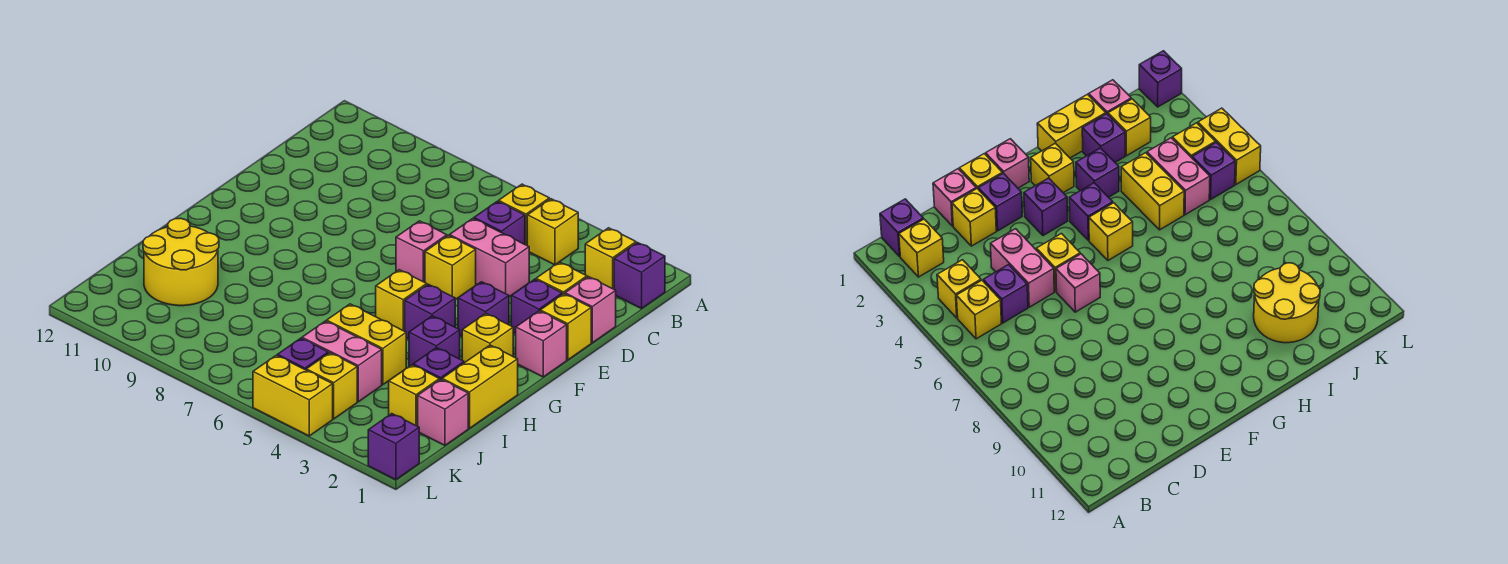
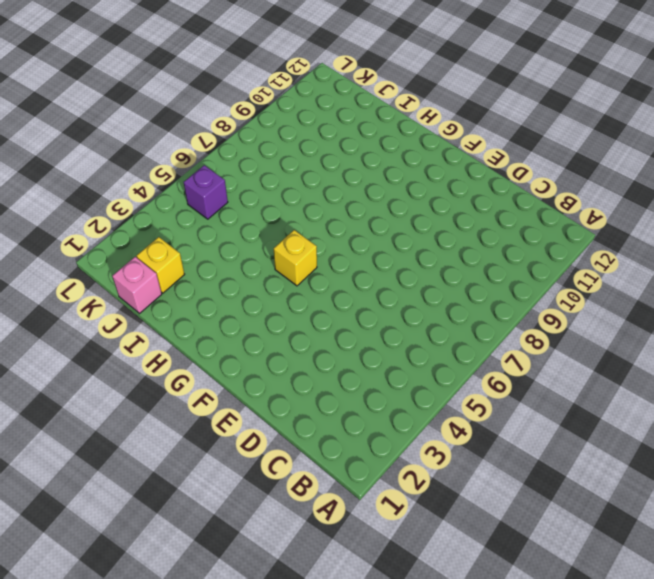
none -> purple 1x1 brick [614,243,665,309]
none -> yellow 1x1 brick [585,228,636,289]
none -> yellow 1x1 brick [527,199,578,265]

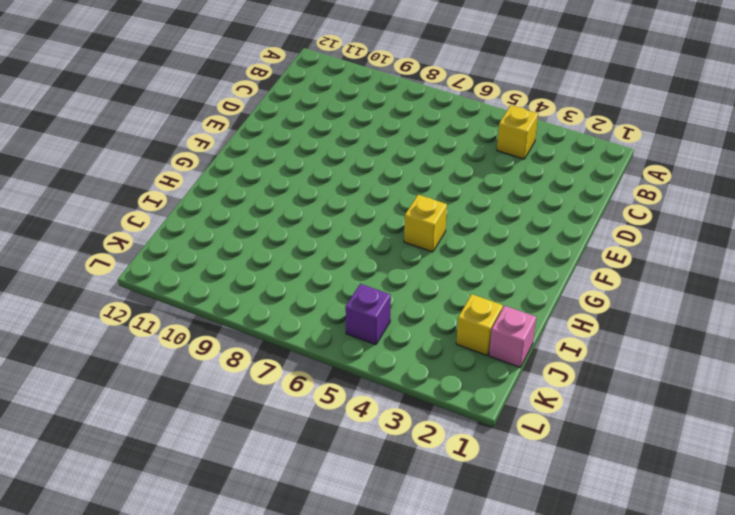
none -> purple 1x1 brick [614,243,665,309]
none -> yellow 1x1 brick [585,228,636,289]
none -> yellow 1x1 brick [499,184,549,245]

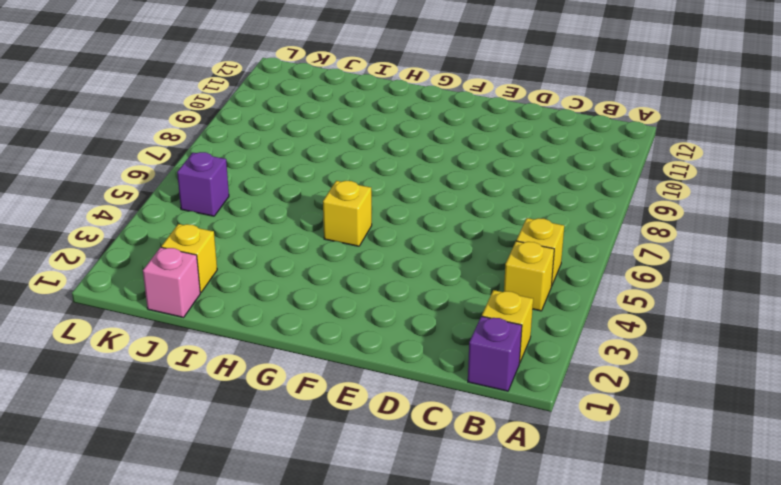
none -> purple 1x1 brick [474,201,525,244]
none -> pink 1x1 brick [565,277,616,343]
none -> yellow 1x1 brick [536,262,587,294]

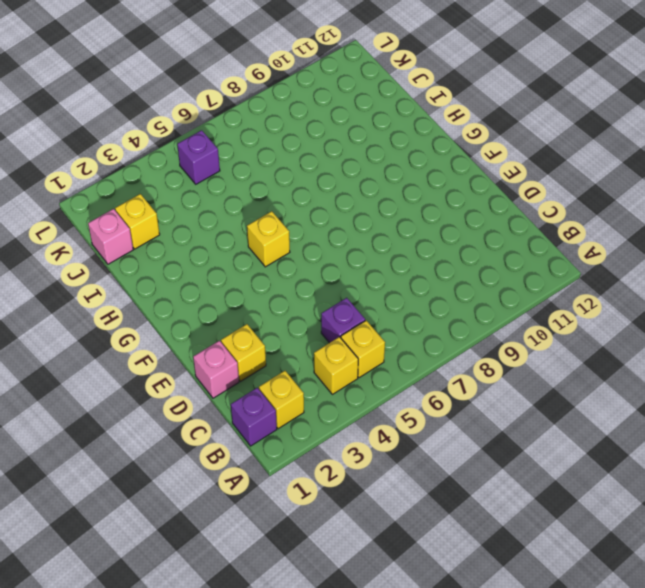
none -> pink 1x2 brick [449,219,529,297]
none -> yellow 1x1 brick [540,294,591,360]
none -> purple 1x1 brick [511,279,562,334]

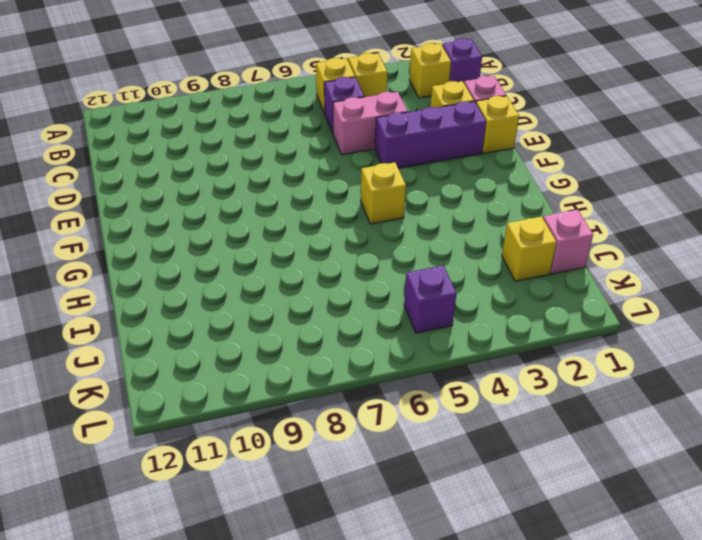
purple 1x3 brick [375,101,486,168] -> purple 1x1 brick [511,279,562,334]
none -> yellow 1x1 brick [425,236,476,300]
none -> pink 1x1 brick [396,221,447,282]
none -> pink 1x1 brick [516,311,567,377]

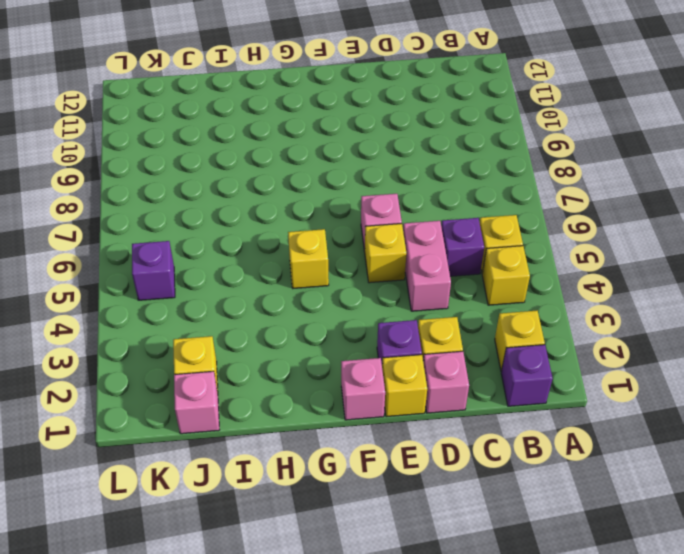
none -> purple 1x1 brick [458,282,509,336]
none -> yellow 1x1 brick [462,313,513,363]
none -> purple 1x1 brick [405,284,455,339]

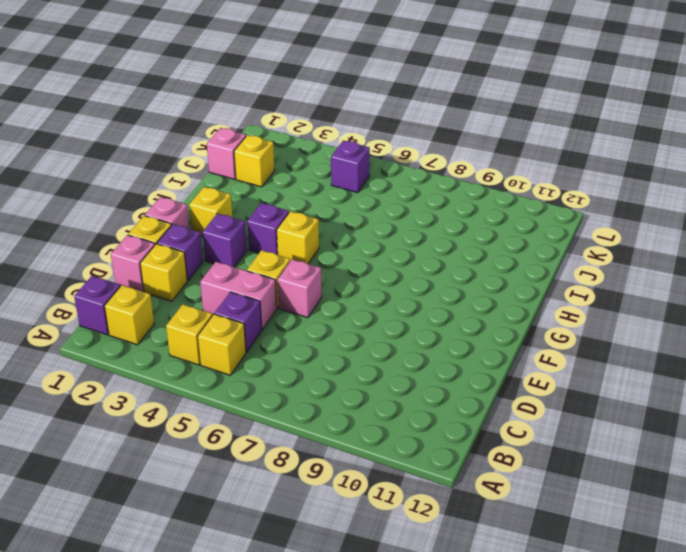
none -> yellow 1x2 brick [442,345,518,428]
none -> purple 1x1 brick [409,316,460,366]
none -> purple 1x1 brick [413,348,464,380]

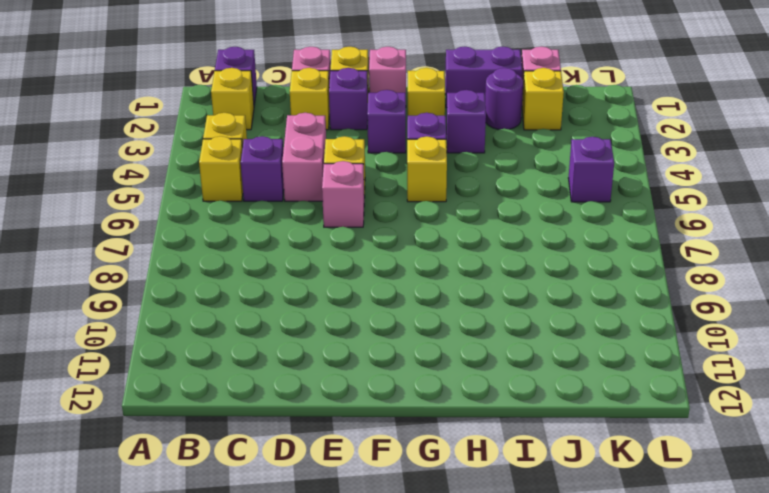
purple 1x2 brick [445,47,522,108] -> yellow 1x2 brick [442,345,518,428]
purple 1x1 round brick [485,68,523,129] -> purple 1x1 brick [413,348,464,380]
none -> yellow 1x2 brick [327,304,406,385]
none -> yellow 2x2 round brick [143,218,219,306]
none -> pink 1x2 brick [302,321,382,402]

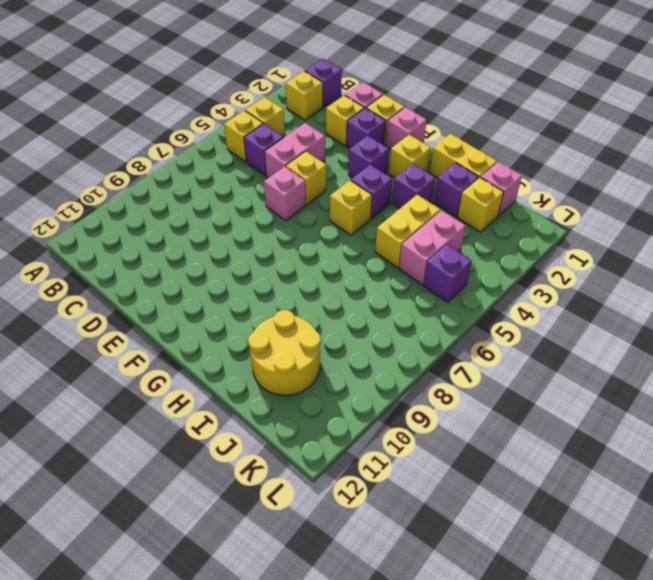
none -> yellow 1x1 brick [306,353,357,419]
none -> purple 1x1 brick [368,414,419,480]
none -> yellow 1x2 brick [253,355,333,436]

